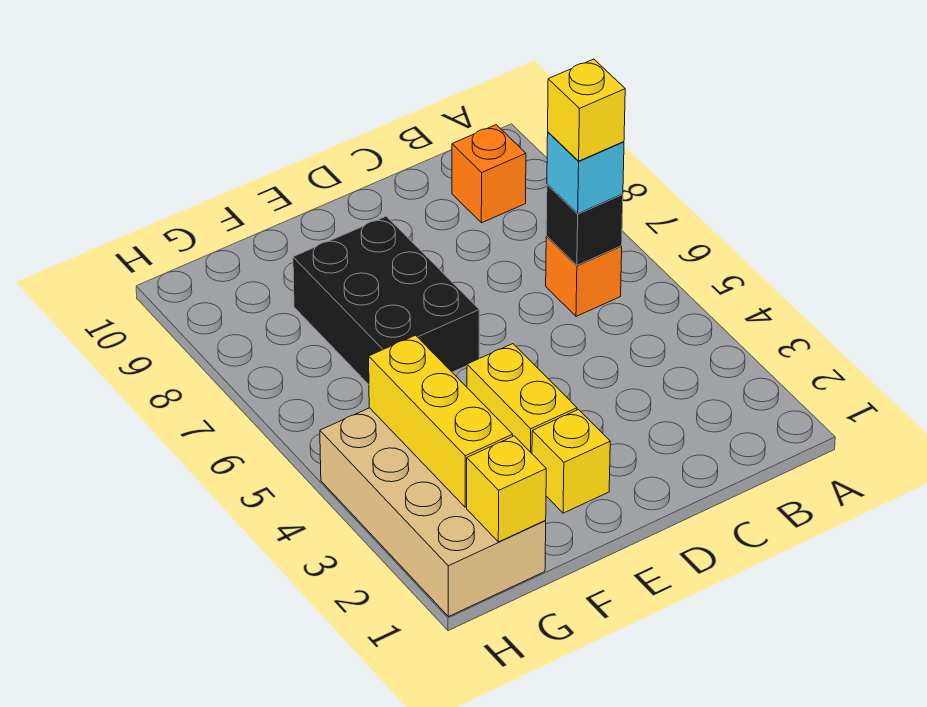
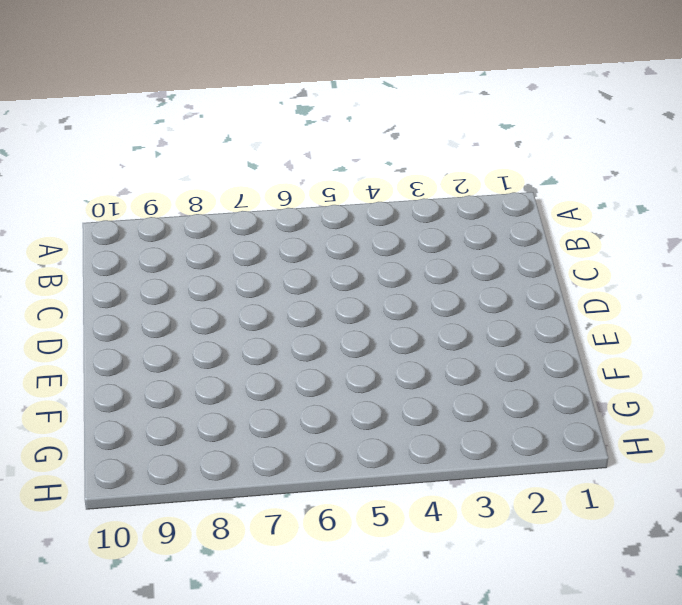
none -> orange 1x1 brick [546,236,622,316]
none -> orange 1x1 brick [452,125,526,223]

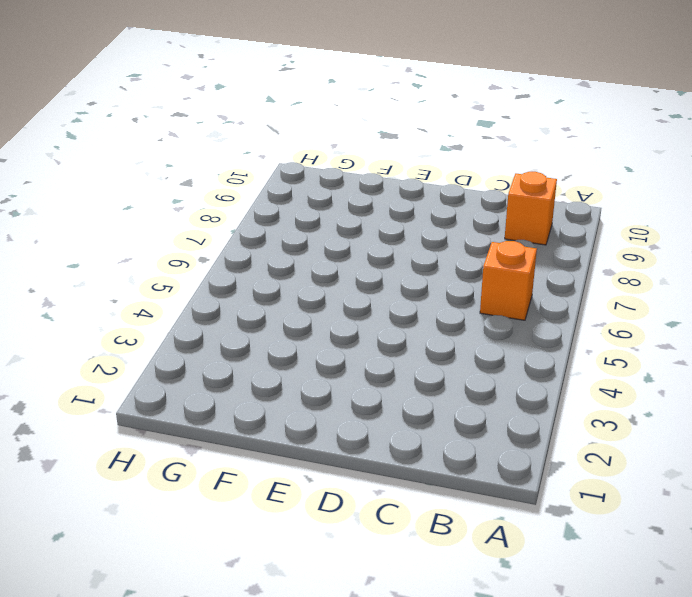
none -> yellow 1x1 brick [532,410,610,513]
none -> yellow 1x2 brick [467,344,577,453]

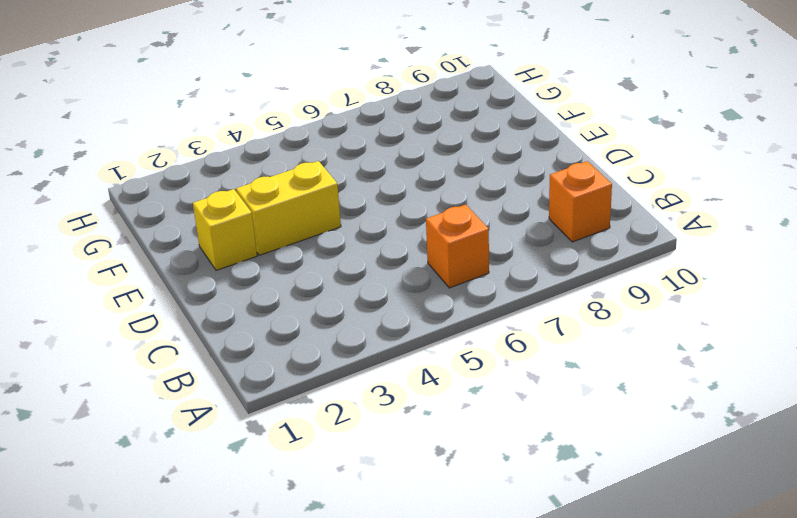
none -> black 2x3 brick [293,216,479,384]
none -> tan 2x4 brick [320,408,546,617]

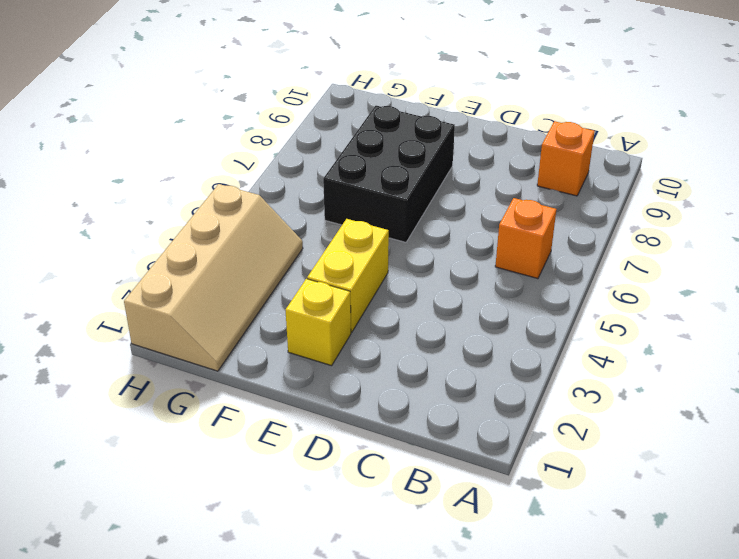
tan 2x4 slope [124,184,303,371] -> tan 2x4 brick [320,408,546,617]
none -> black 1x1 brick [546,184,623,265]
none -> yellow 1x1 brick [467,436,546,542]

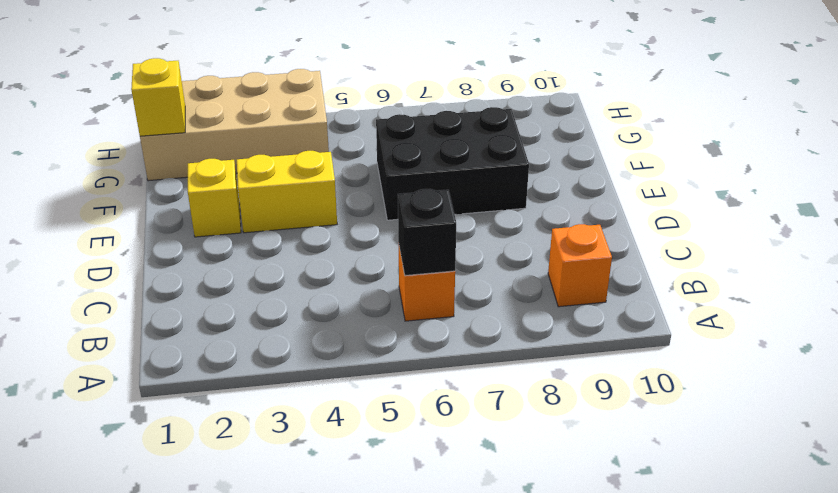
none -> yellow 1x3 brick [369,335,513,507]
none -> cyan 1x1 brick [547,132,624,214]

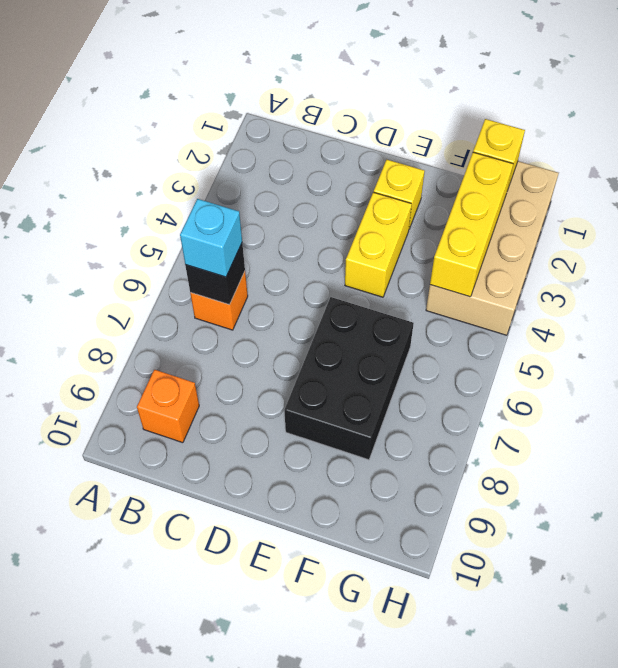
none -> yellow 1x1 brick [548,59,625,161]

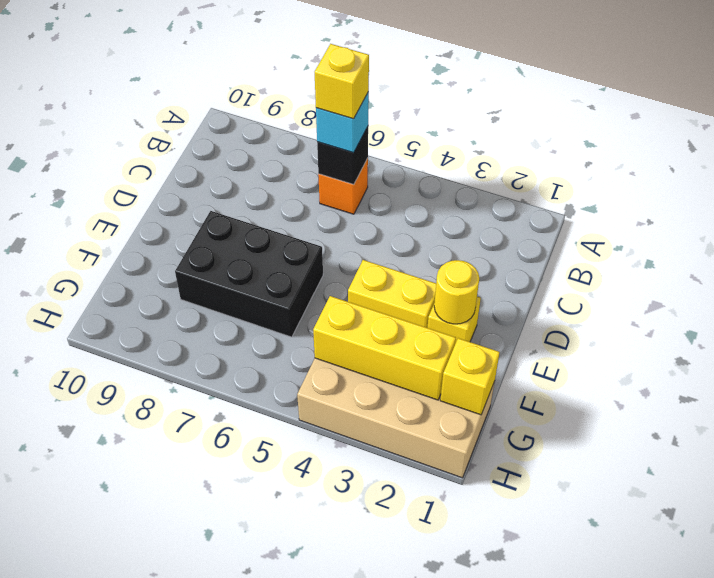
yellow 1x1 round brick [434,260,479,324] -> none
none -> orange 1x1 brick [452,125,526,223]

